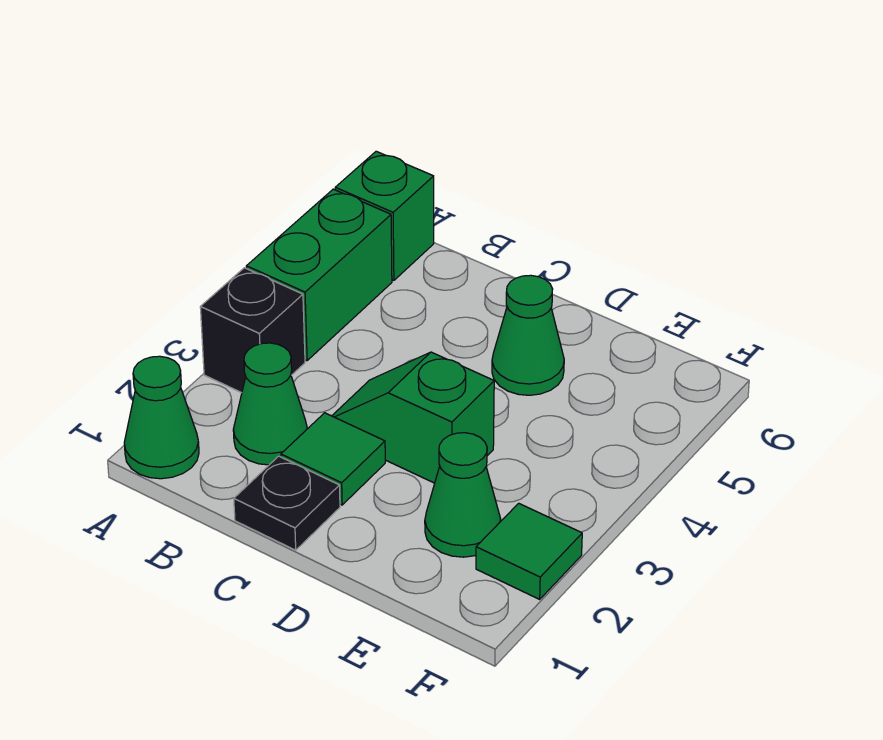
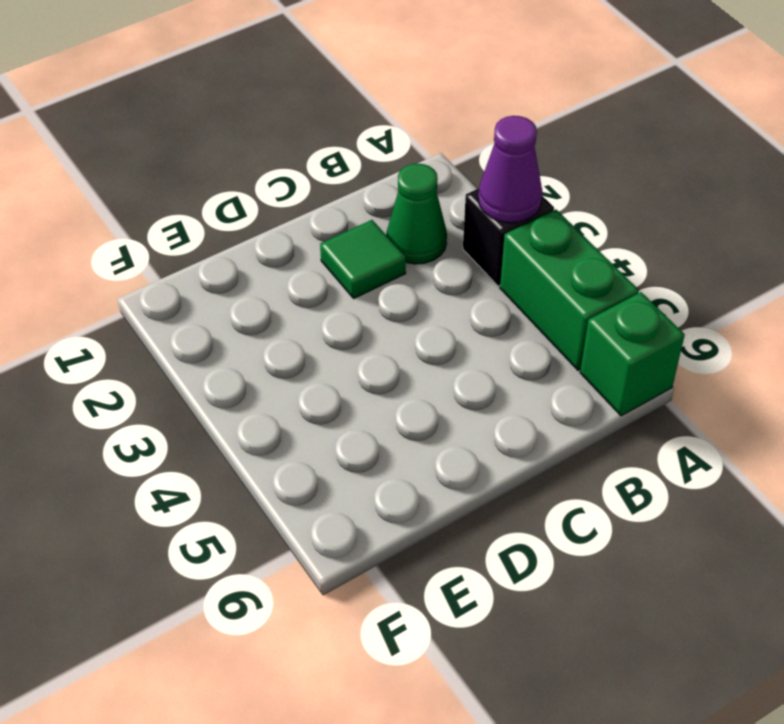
purple 1x1 cone [478,116,542,223] -> none
none -> green 1x1 cone [124,356,199,479]
none -> black 1x1 plate [234,456,340,550]

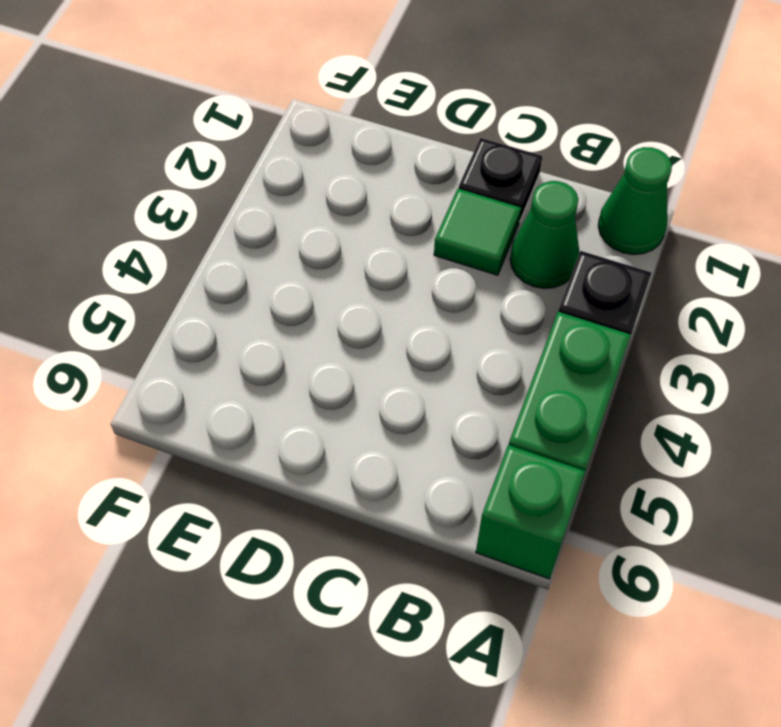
none -> green 1x2 slope [332,352,494,483]
none -> green 1x1 cone [492,275,564,395]

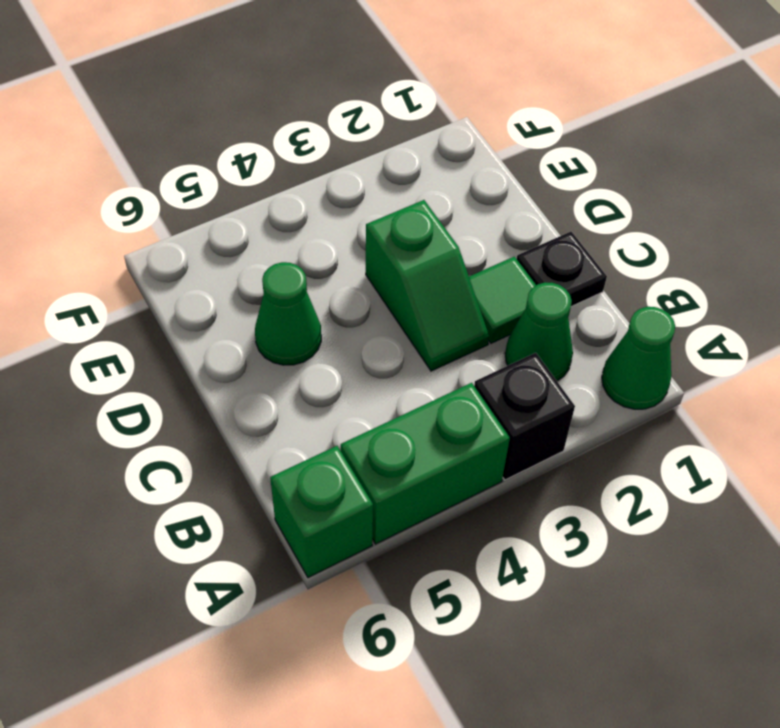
none -> green 1x1 cone [425,433,501,557]
none -> green 1x1 tile [476,503,582,599]

